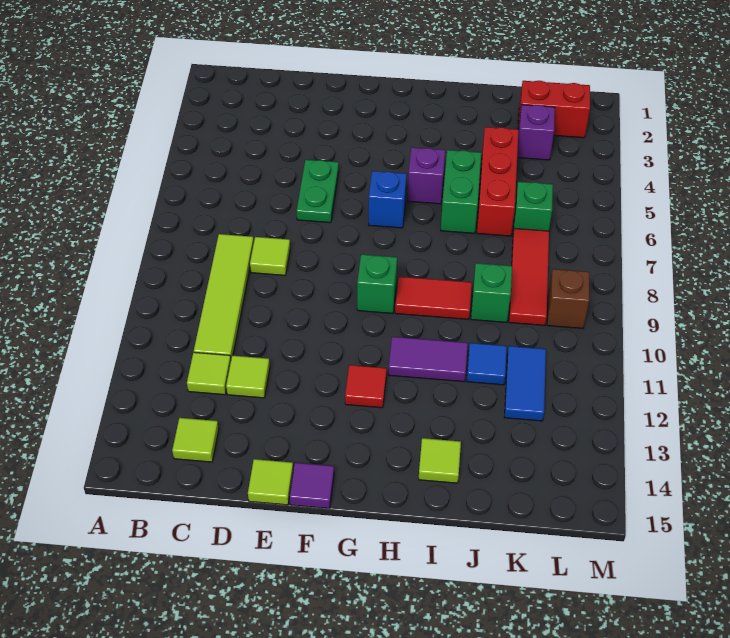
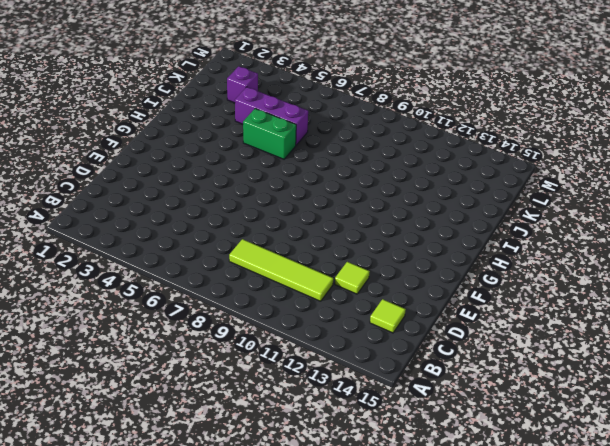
purple 1x3 brick [235,87,308,145] -> red 1x3 brick [477,127,519,236]
none -> lime 1x1 tile [187,352,231,395]
none -> lime 1x1 tile [250,237,290,275]
none -> green 1x2 plate [297,160,339,223]

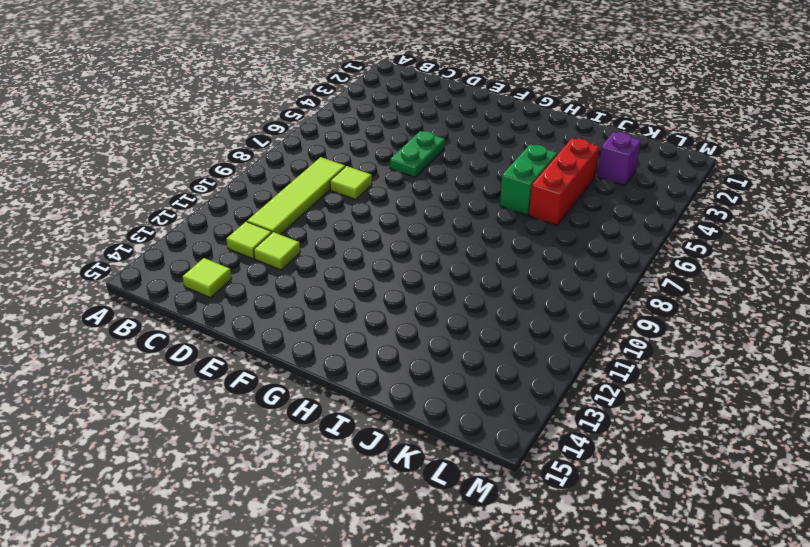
none -> lime 1x1 tile [248,459,293,505]
none -> purple 1x1 tile [290,463,334,508]
none -> blue 1x1 brick [369,171,407,228]

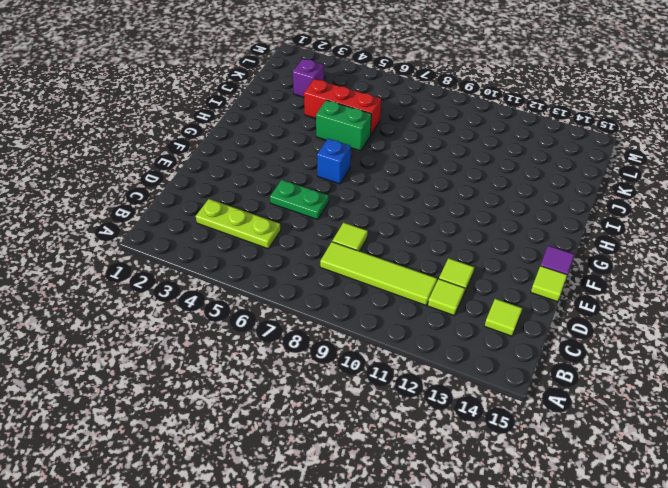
lime 1x3 plate [196,199,281,249] -> none
none -> green 1x1 brick [357,254,397,313]
none -> red 1x1 tile [345,365,387,408]
none -> purple 1x1 brick [407,148,445,204]

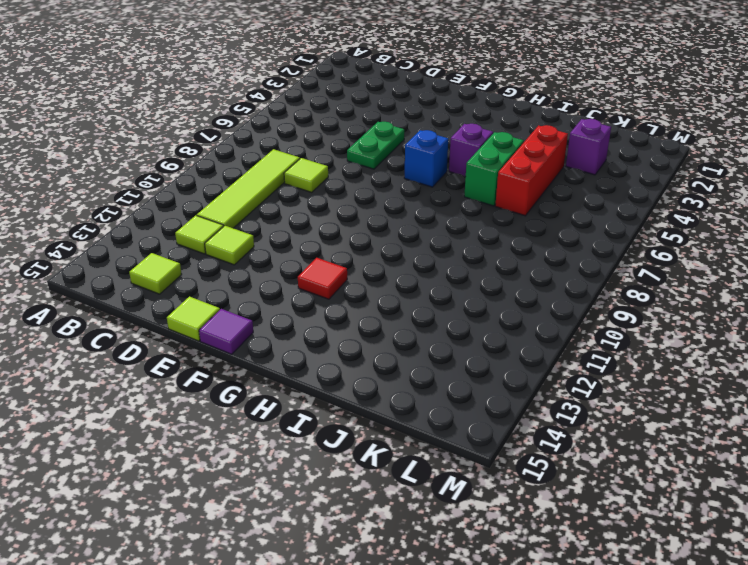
none -> green 1x1 brick [357,254,397,313]
none -> red 1x2 tile [395,277,472,319]
none -> purple 1x2 tile [388,337,468,382]

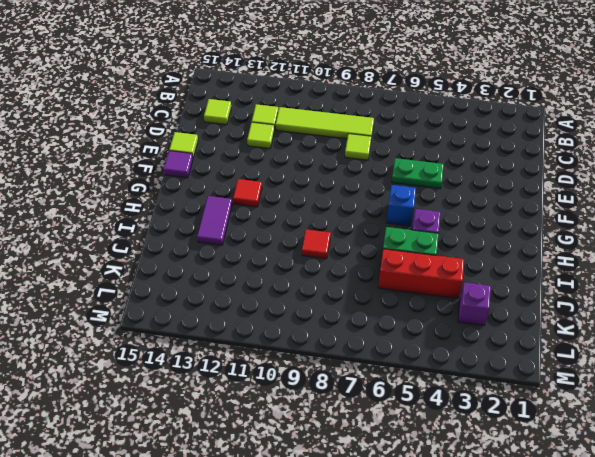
purple 1x2 tile [197,196,232,245] -> purple 1x2 tile moved to [388,337,468,382]
red 1x1 tile [302,229,330,259] -> red 1x2 tile [395,277,472,319]
none -> green 1x1 brick [357,254,397,313]
none -> lime 1x1 tile [419,438,461,483]
none -> green 1x1 brick [471,263,512,322]

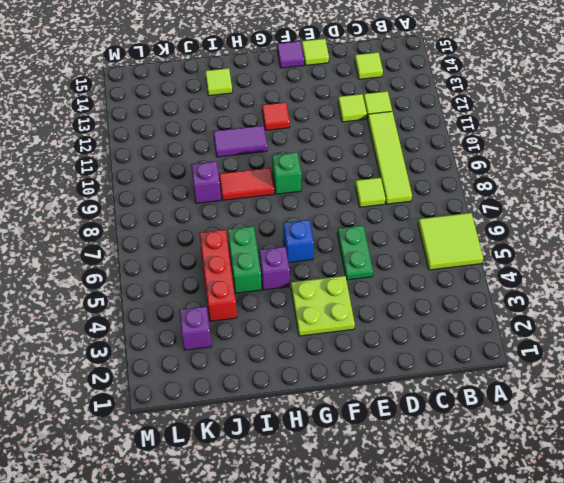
lime 2x2 tile [418,213,483,270] -> none
lime 2x2 plate [291,276,355,336] -> none
purple 1x1 brick [191,161,221,203] -> green 1x1 brick [471,263,512,322]
none -> blue 1x1 tile [467,343,507,385]
none -> red 1x2 brick [518,81,590,138]
none -> green 1x1 brick [513,182,553,232]

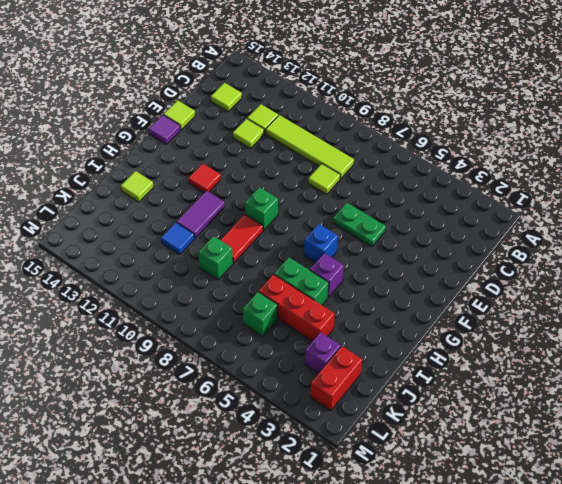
none -> red 1x3 tile [509,228,549,325]
none -> blue 1x2 tile [504,346,546,421]
none -> brown 1x1 brick [547,269,589,328]

